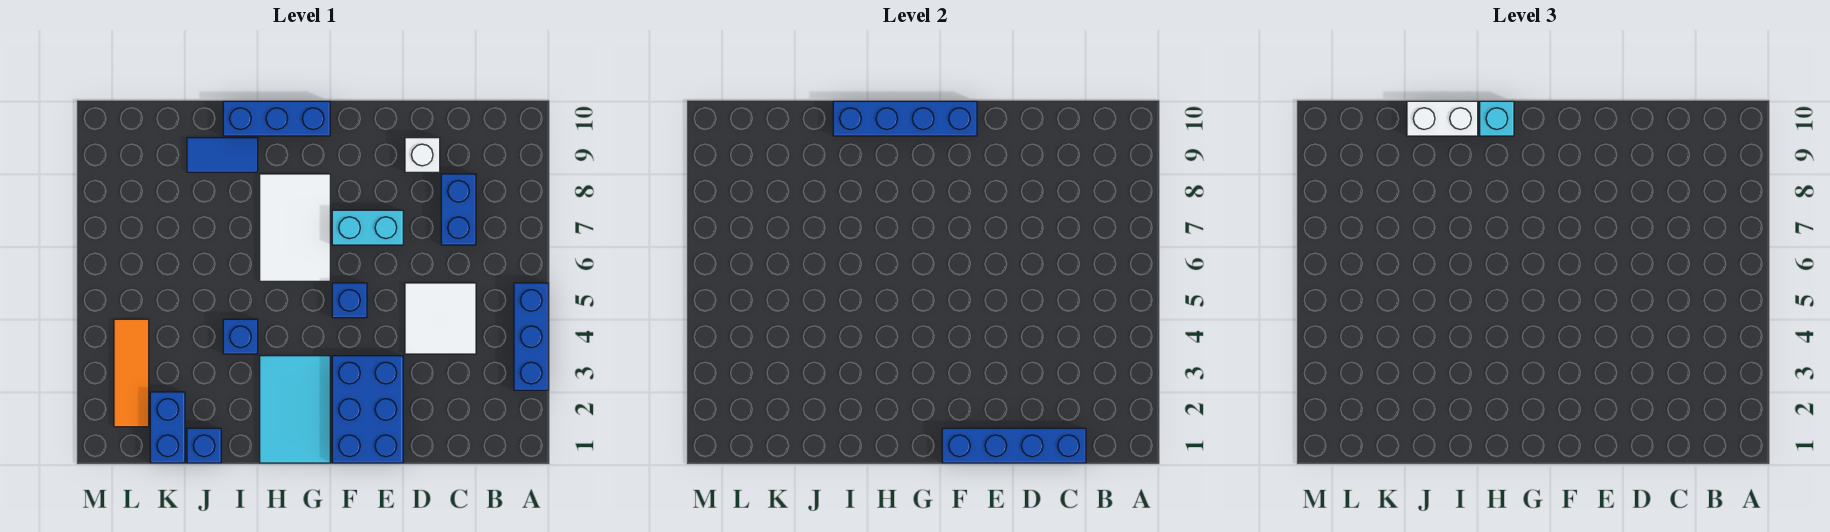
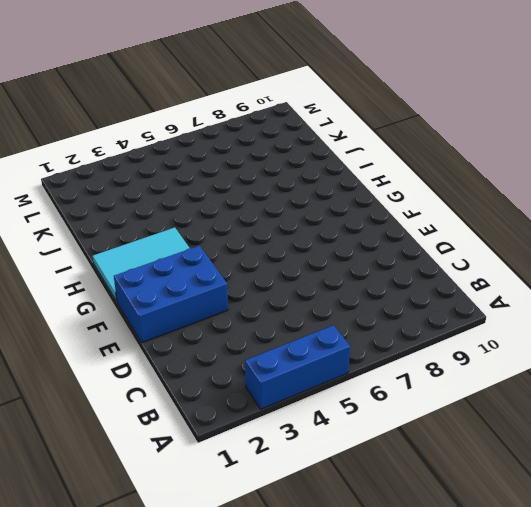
none -> white 2x2 tile [405,283,476,354]
none -> blue 1x2 brick [441,174,476,245]
none -> white 1x1 brick [405,138,440,172]

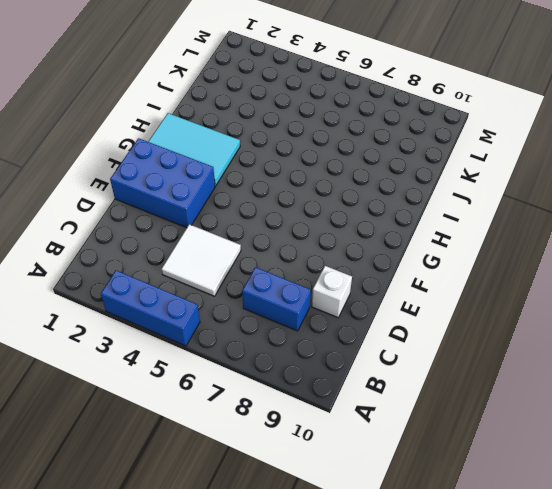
none -> cyan 1x2 brick [332,210,403,245]
none -> blue 1x1 brick [332,283,367,318]
none -> white 2x3 tile [260,174,330,281]

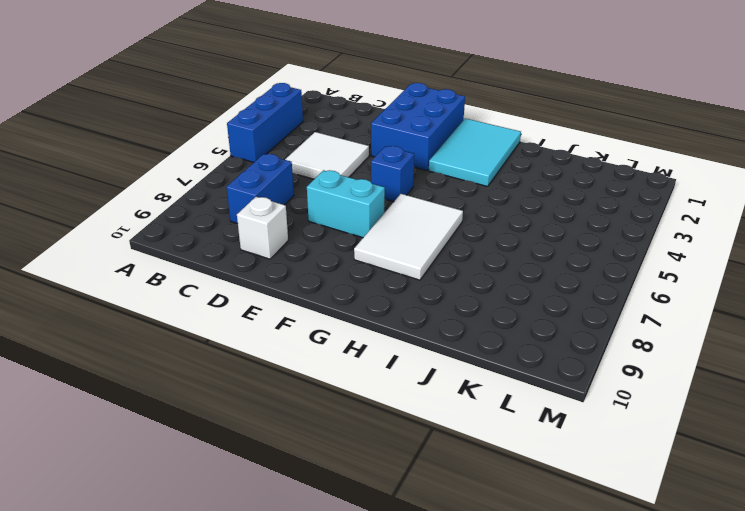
none -> blue 1x3 brick [223,101,330,136]
none -> blue 1x1 brick [223,319,258,354]
none -> blue 1x2 tile [187,138,258,172]

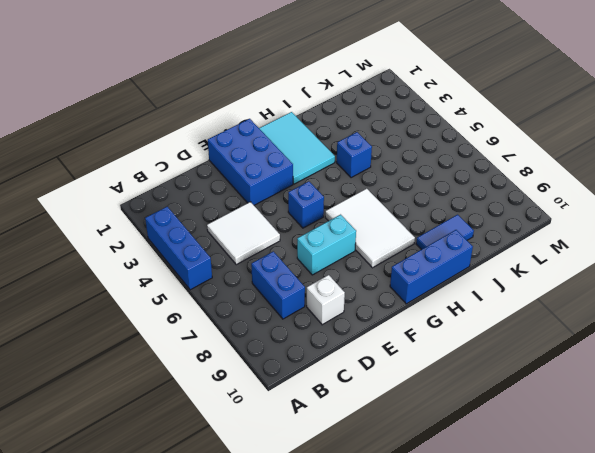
none -> blue 1x1 brick [187,428,221,463]
none -> blue 1x2 brick [150,392,185,463]
none -> orange 1x3 tile [114,319,149,427]

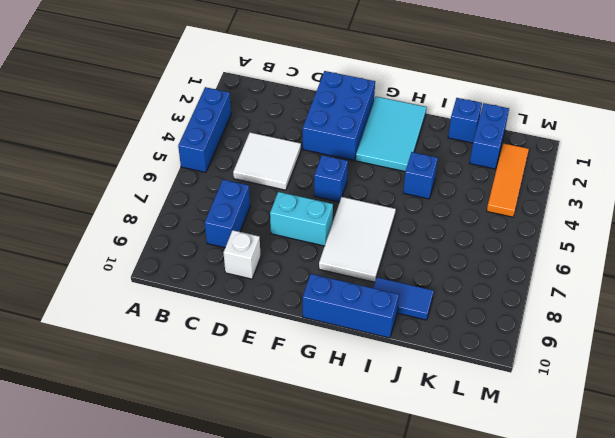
none -> blue 1x4 brick [942,428,1086,463]
none -> blue 1x4 brick [833,101,977,136]
none -> cyan 1x1 brick [1480,101,1514,136]

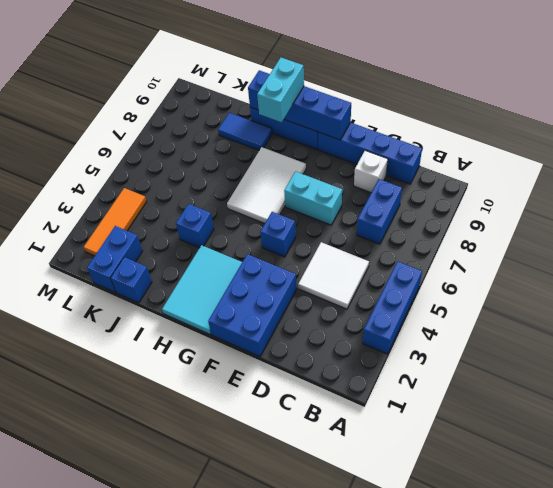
blue 1x4 brick [318,123,422,184] -> blue 1x4 brick moved to [942,428,1086,463]
cyan 1x2 brick [257,58,304,122] -> cyan 1x1 brick [1480,101,1514,136]
none -> white 1x2 brick [1407,101,1478,136]

